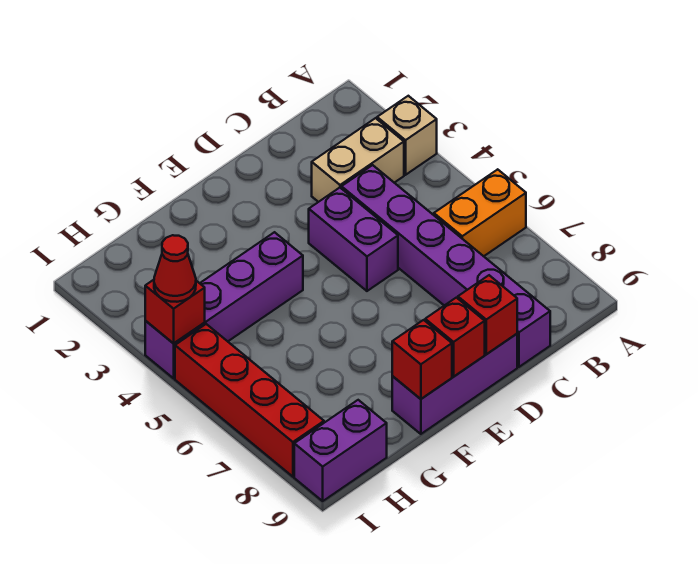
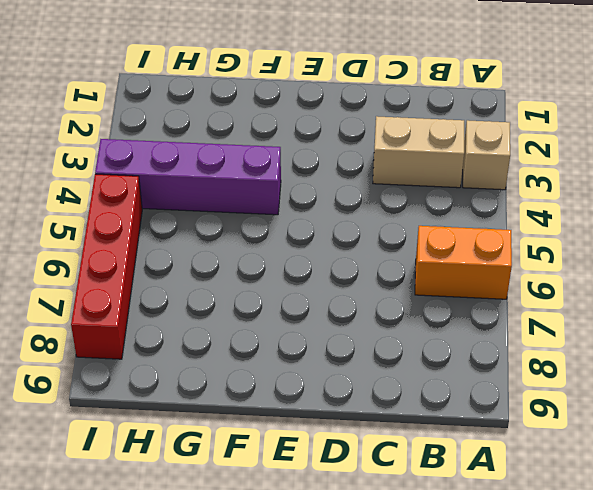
none -> purple 1x6 brick [342,165,550,367]
none -> purple 1x2 brick [309,188,398,291]
none -> purple 1x3 brick [392,334,517,434]

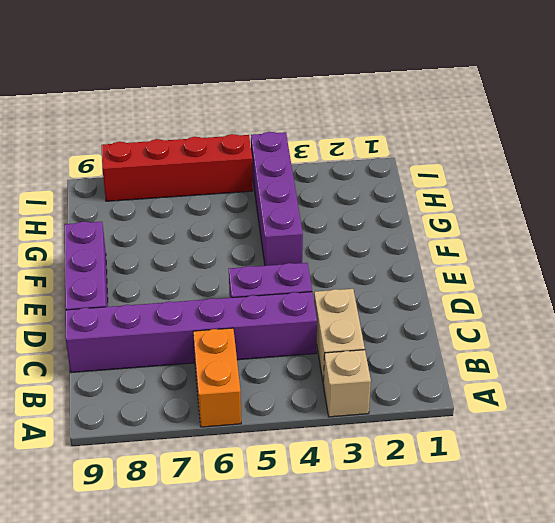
none -> purple 1x2 brick [294,400,387,501]
none -> red 1x1 brick [458,275,517,354]
none -> red 1x1 brick [425,298,485,377]

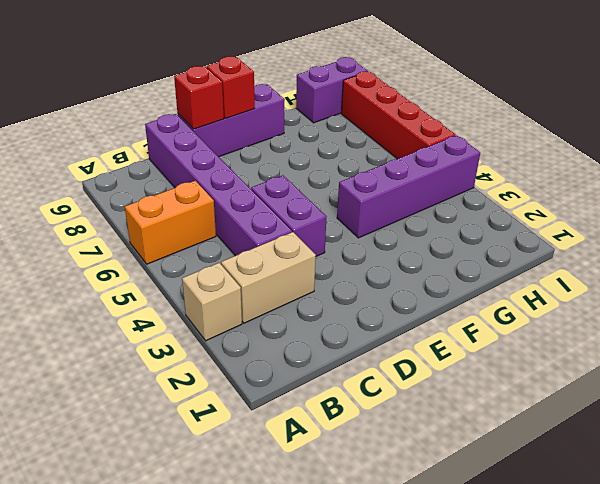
none -> red 1x1 brick [392,320,452,399]
none -> red 1x1 brick [145,280,205,344]
none -> red 1x1 cone [154,235,196,302]

